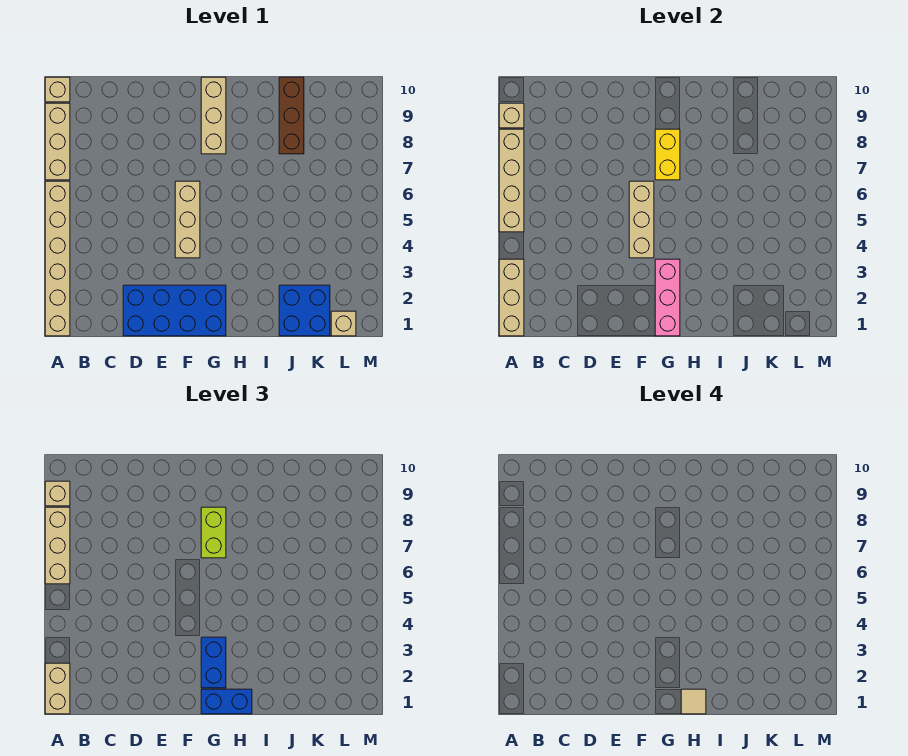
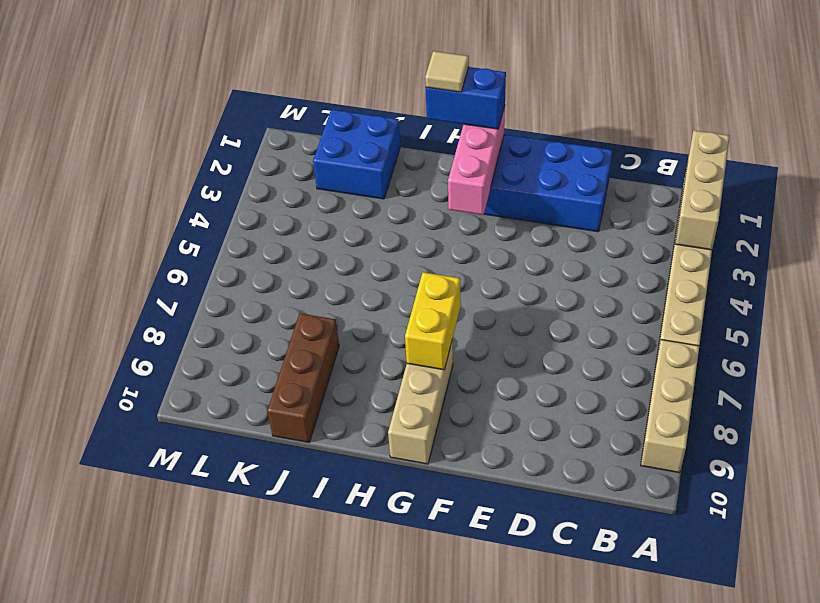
none -> tan 1x1 brick [45,77,70,102]
none -> tan 1x3 brick [175,181,200,258]
none -> tan 1x1 brick [331,311,356,336]

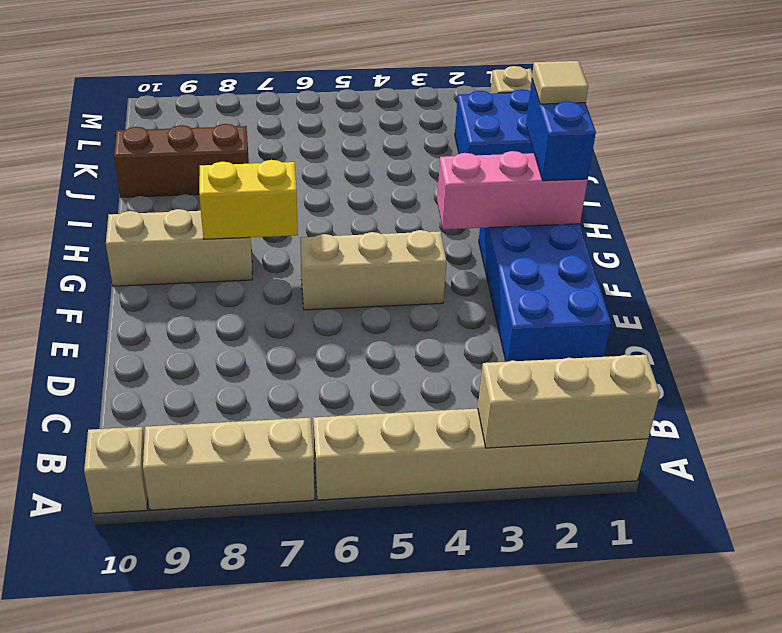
none -> tan 1x4 brick [499,129,524,232]
none -> tan 1x1 brick [499,103,524,128]
none -> tan 1x3 brick [629,181,654,258]

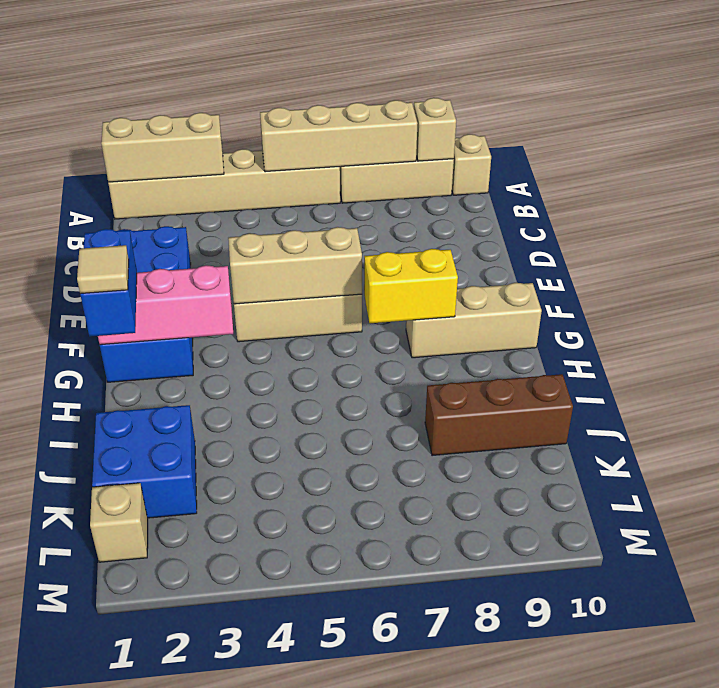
none -> tan 1x2 brick [45,663,70,714]
none -> tan 1x3 brick [45,507,70,584]
none -> tan 1x1 brick [45,481,70,506]

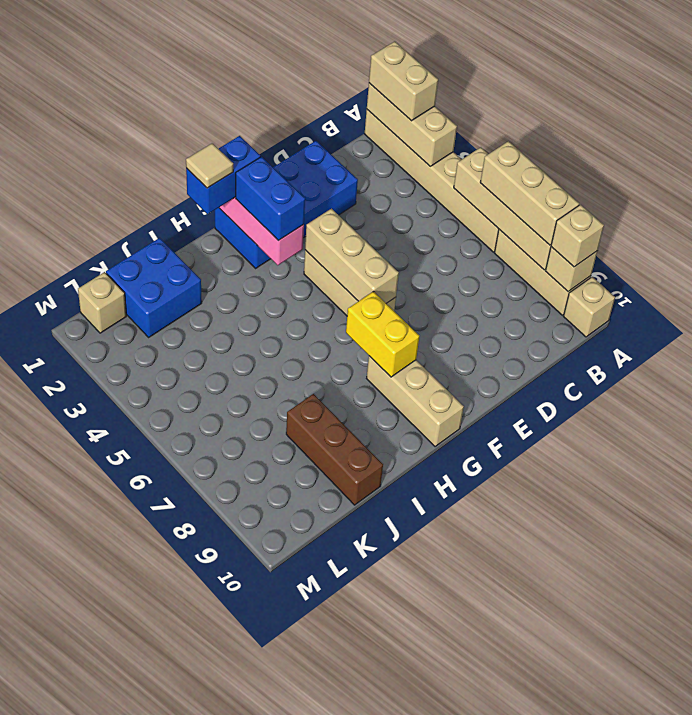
none -> lime 1x2 brick [201,507,226,558]

